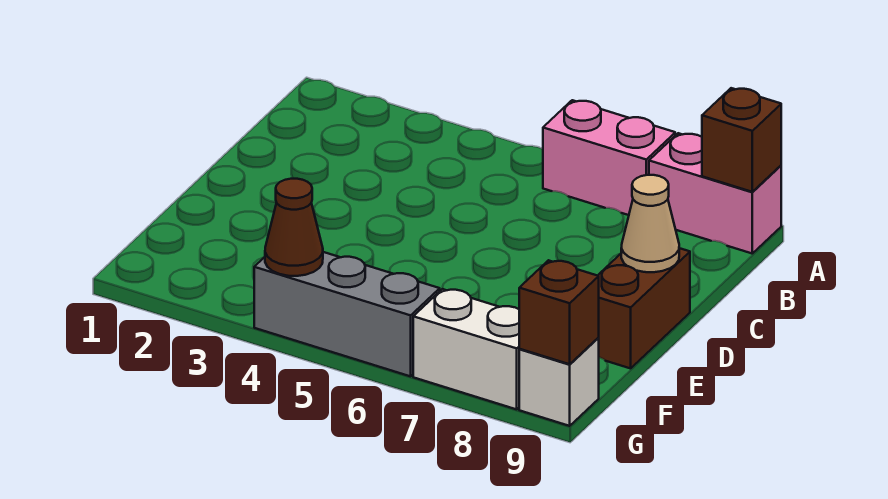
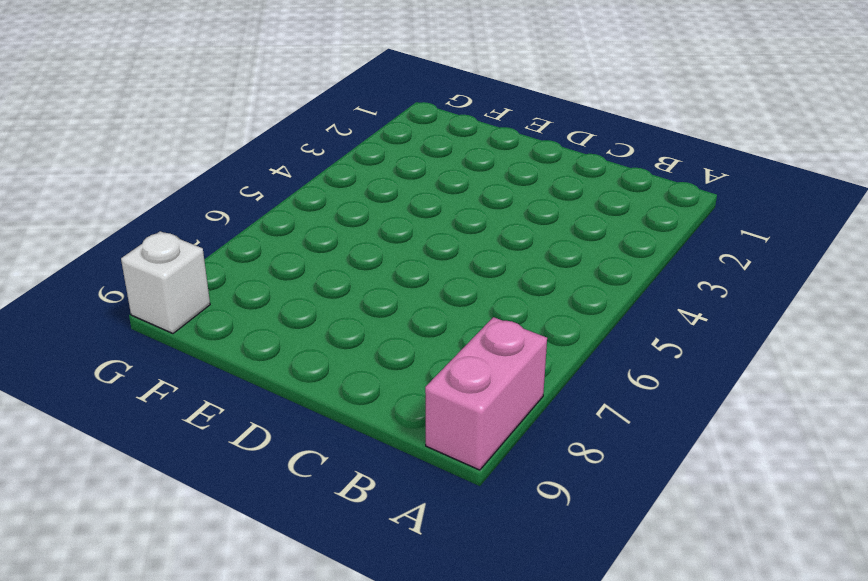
none -> pink 1x2 brick [543,100,675,215]
none -> brown 1x2 brick [598,248,690,368]

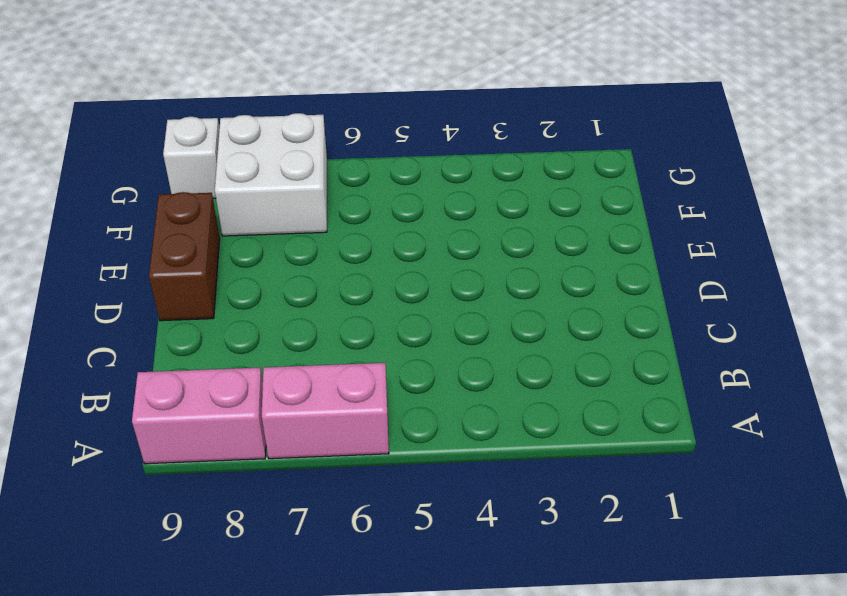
white 2x2 brick [215,113,327,236] -> white 1x2 brick [413,289,519,409]
none -> grey 1x3 brick [254,252,440,376]
none -> brown 1x1 brick [702,88,781,192]

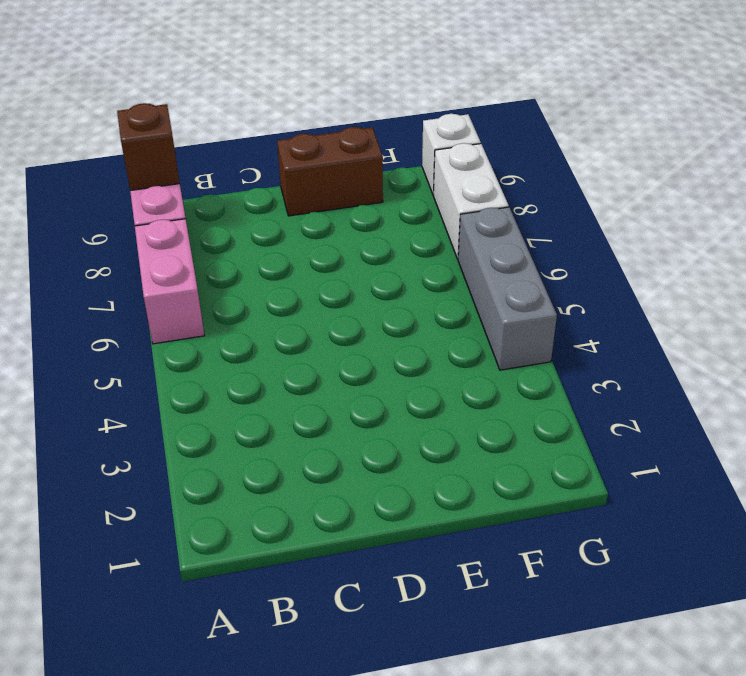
none -> tan 1x1 cone [621,175,679,272]
none -> brown 1x1 cone [265,179,323,276]

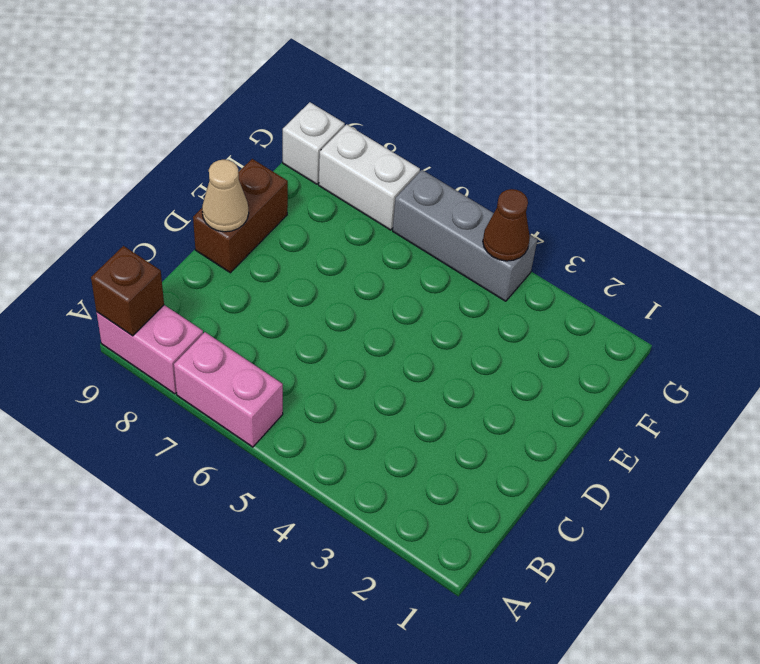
none -> brown 1x1 brick [519,260,599,364]

